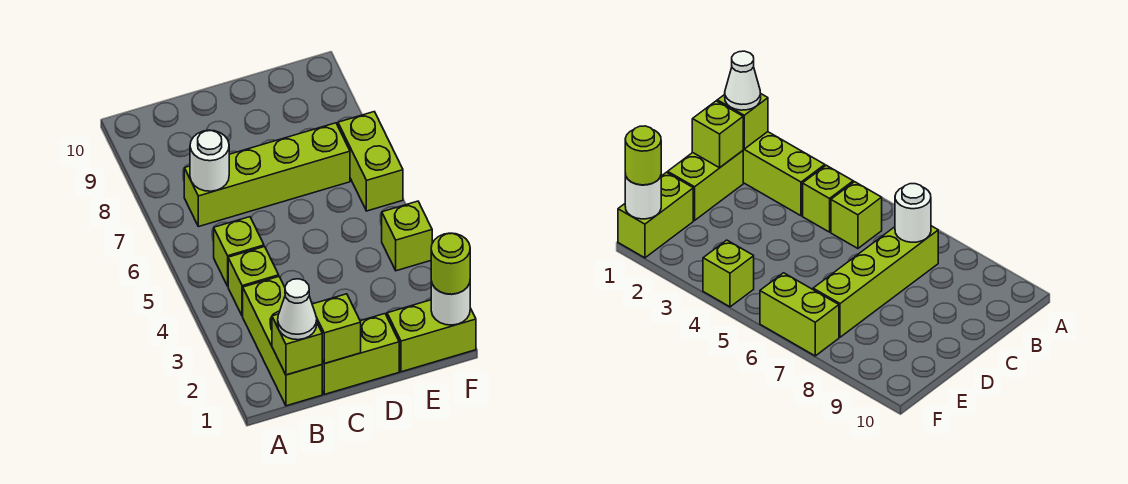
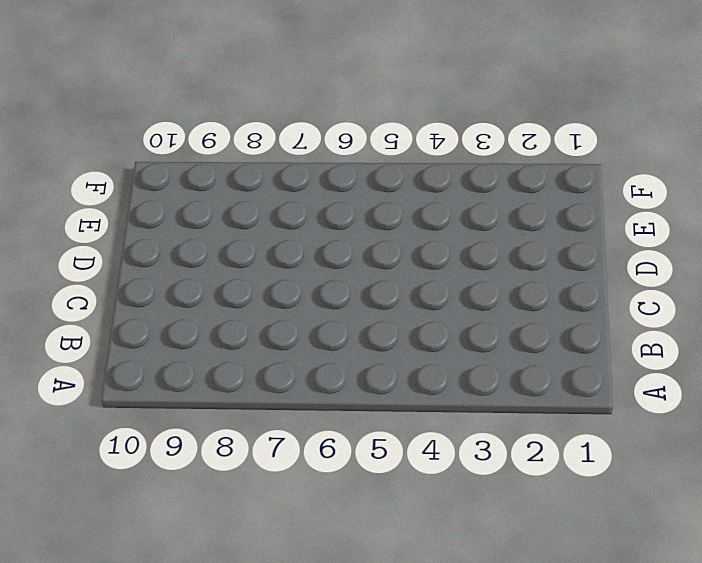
none -> lime 1x3 brick [243,277,322,406]
none -> lime 1x1 brick [228,247,279,316]
none -> lime 1x1 brick [214,217,264,286]

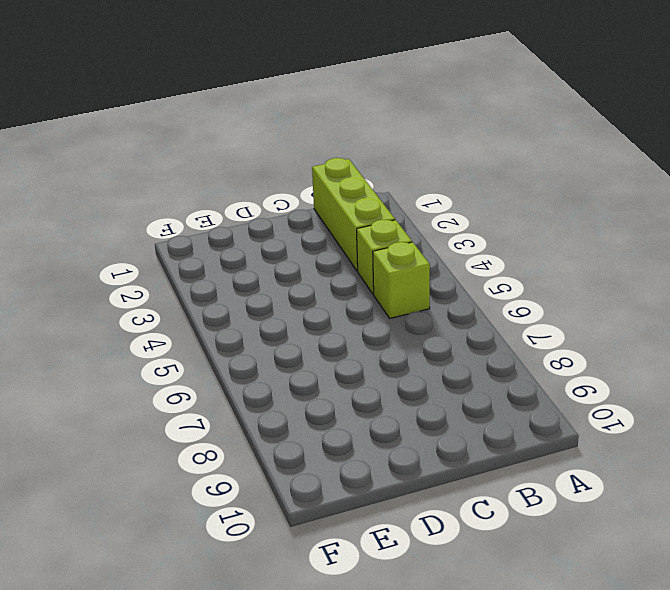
none -> lime 1x4 brick [184,123,350,227]
none -> lime 1x2 brick [322,314,399,394]
none -> lime 1x2 brick [387,300,476,372]

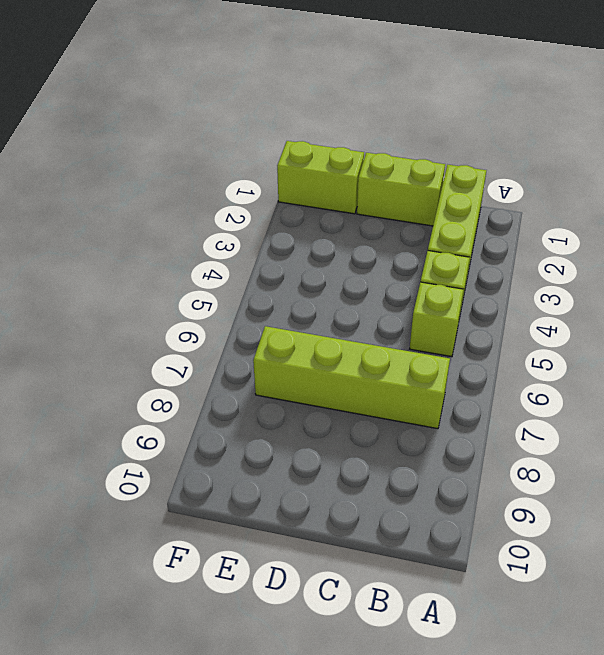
none -> lime 1x1 brick [382,201,432,271]
none -> lime 1x2 brick [338,112,403,211]
none -> lime 1x1 brick [272,314,323,375]

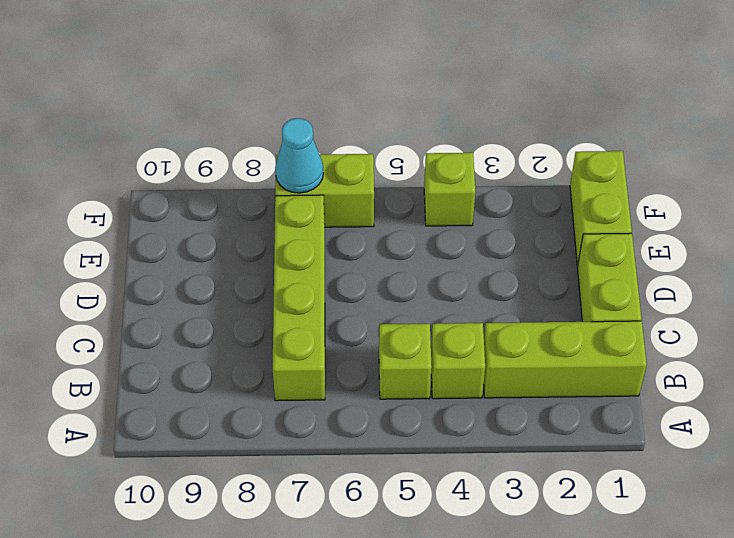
cyan 1x1 cone [275,118,323,193] -> none
none -> lime 1x1 brick [272,314,323,375]
none -> white 1x1 round brick [190,130,229,191]
none -> lime 1x1 brick [312,294,361,364]

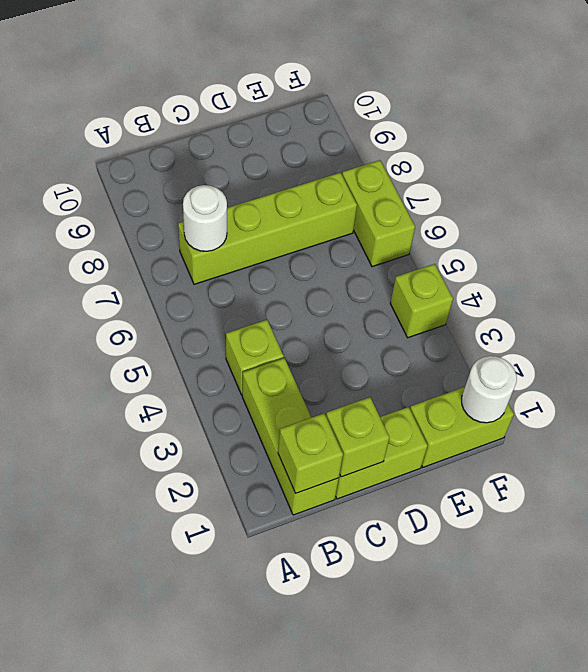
none -> lime 1x1 brick [214,217,264,286]
none -> white 1x1 cone [278,279,317,340]
none -> lime 1x1 round brick [431,233,470,294]

